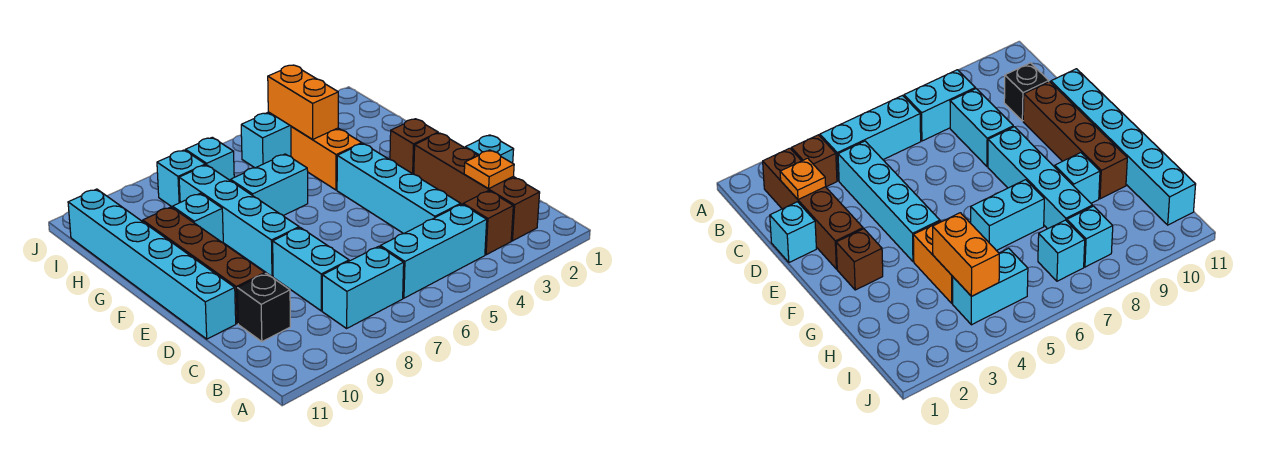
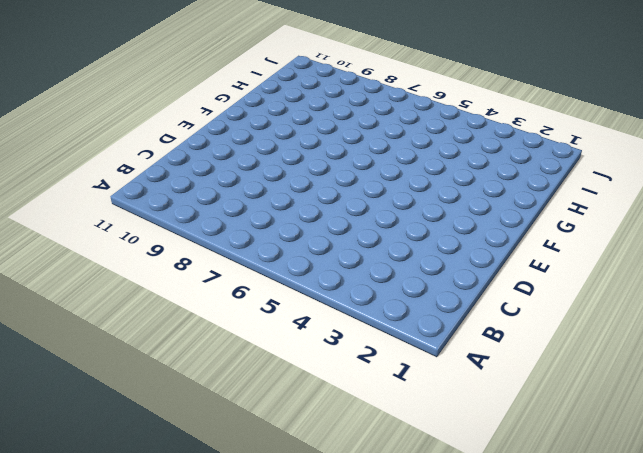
none -> brown 1x4 brick [414,133,540,241]
none -> brown 1x1 brick [463,191,513,255]
none -> cyan 1x3 brick [380,204,487,298]

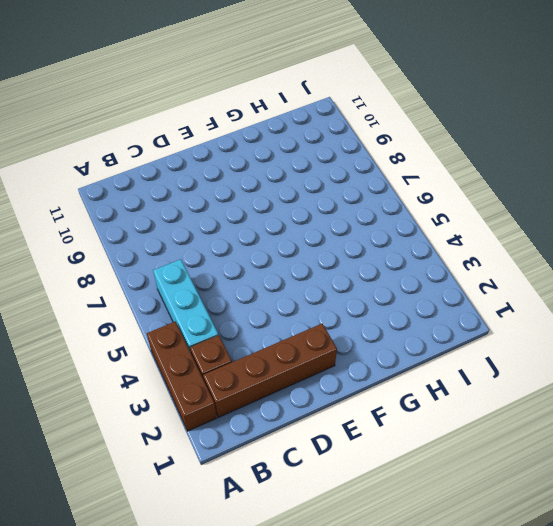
brown 1x3 brick [147,321,217,431] -> none
none -> cyan 1x2 brick [322,246,404,328]
none -> cyan 1x4 brick [337,144,461,233]
none -> cyan 1x2 brick [273,228,349,311]

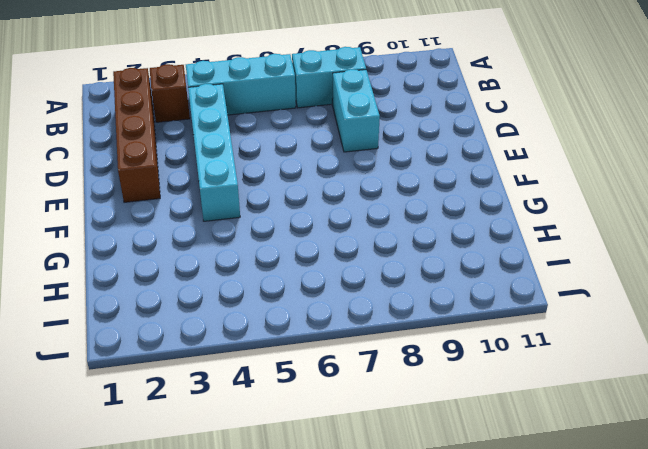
none -> black 1x1 brick [237,273,290,342]
none -> cyan 1x1 brick [465,135,514,163]
none -> brown 1x4 brick [143,207,265,324]

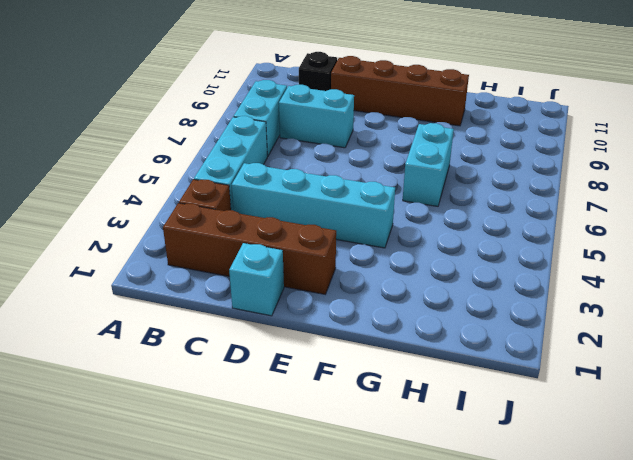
none -> cyan 1x6 brick [68,189,236,339]
none -> cyan 1x4 brick [179,165,299,276]
none -> brown 1x1 brick [390,119,438,174]

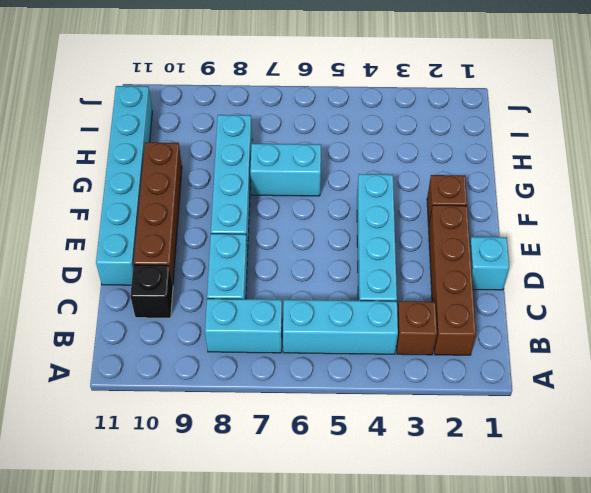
none -> orange 1x2 brick [291,126,362,190]
none -> cyan 1x1 brick [173,193,223,243]
none -> cyan 1x2 brick [241,112,291,168]

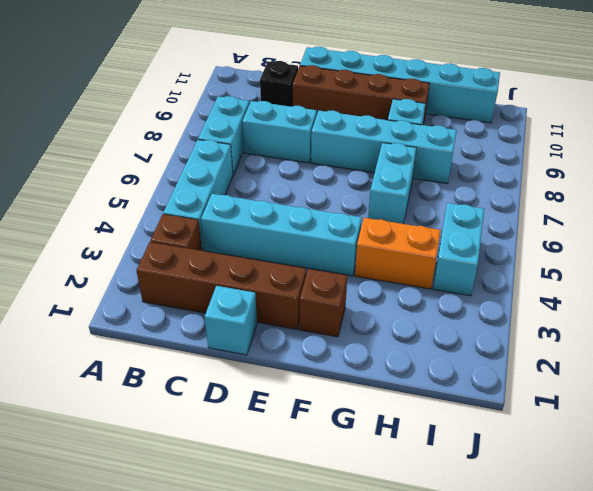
none -> cyan 1x1 brick [186,137,234,181]
none -> cyan 1x1 brick [157,150,205,207]
none -> orange 1x1 plate [464,150,514,189]

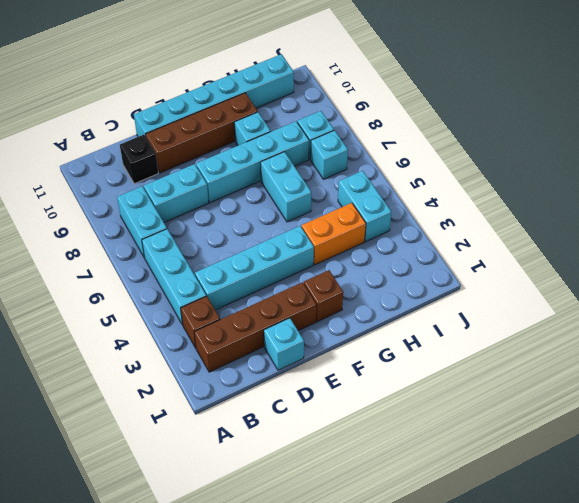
none -> orange 1x1 plate [464,150,514,189]
none -> orange 1x2 brick [268,65,338,140]

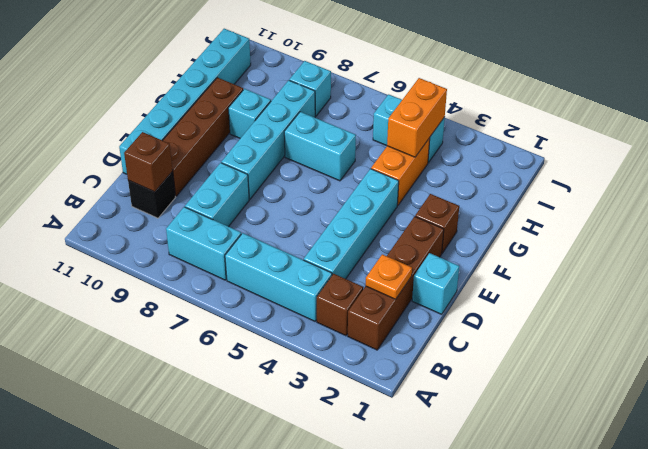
brown 1x1 brick [124,132,173,192] -> none
none -> cyan 1x1 brick [186,137,234,181]

